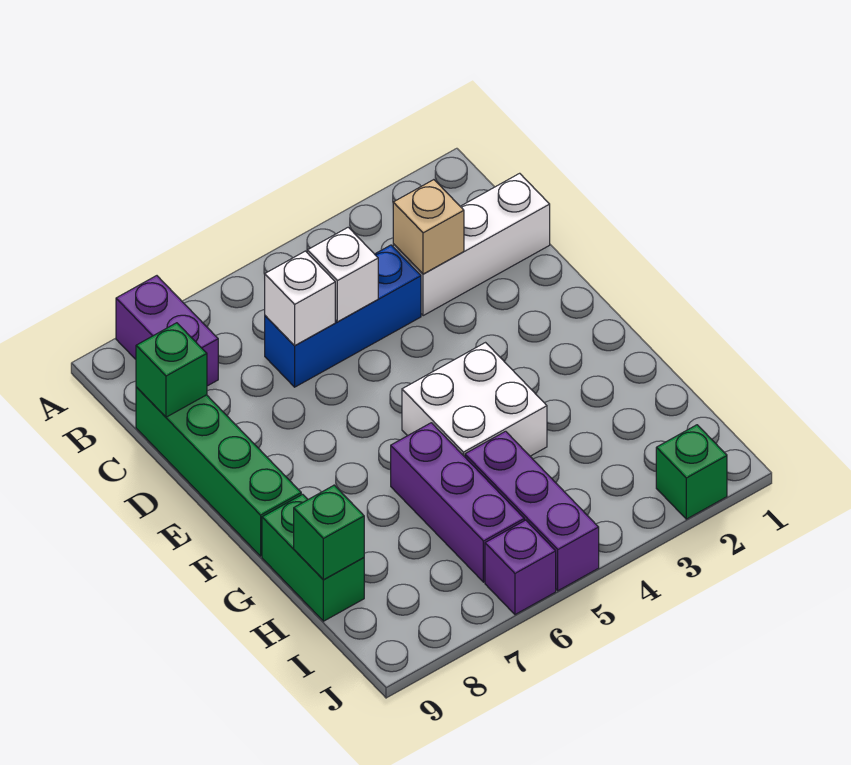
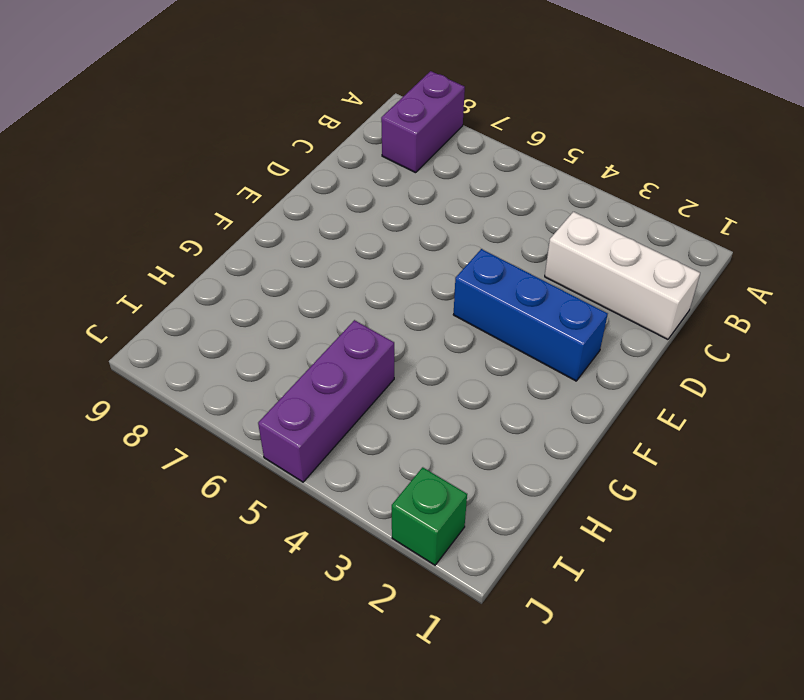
blue 1x3 brick [453,249,608,381] -> blue 1x3 brick moved to [265,245,421,387]
none -> green 1x4 brick [136,387,301,556]
none -> white 2x2 brick [402,343,547,457]
none -> purple 1x3 brick [391,423,524,582]

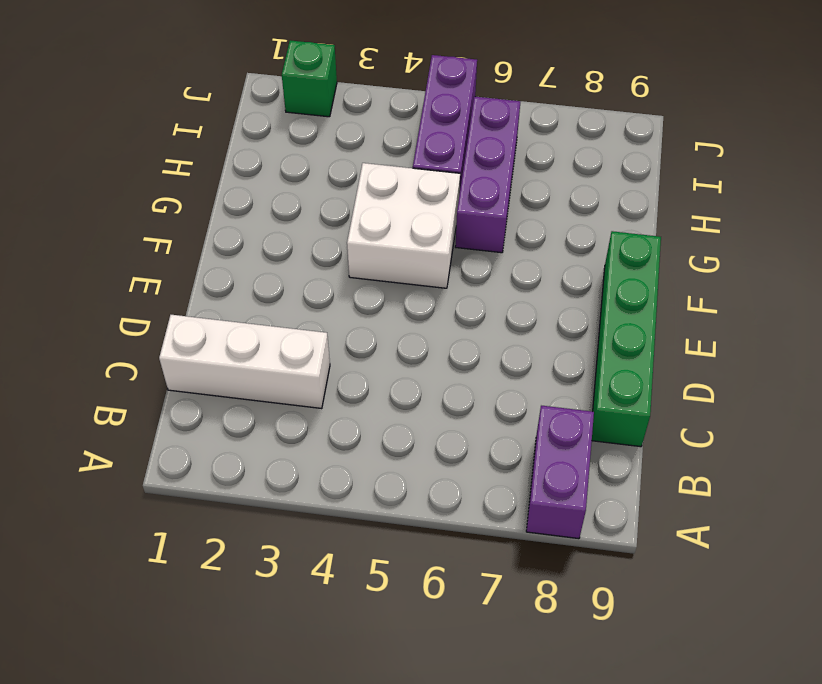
none -> blue 1x3 brick [265,245,421,387]
none -> green 1x2 brick [262,494,364,621]
none -> purple 1x1 brick [485,520,556,615]

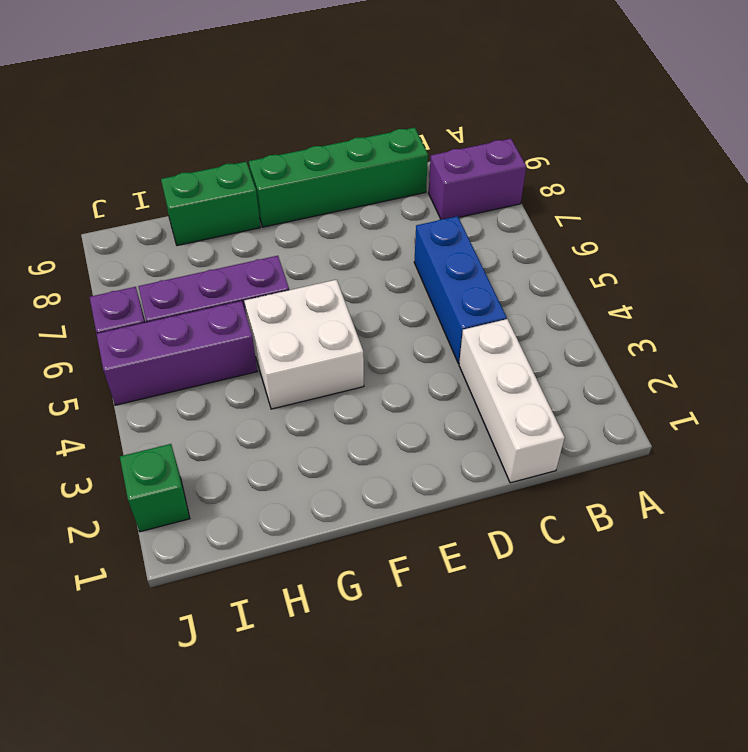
none -> tan 1x1 brick [393,180,464,274]
none -> white 1x1 brick [307,227,378,322]
none -> white 1x1 brick [265,251,335,346]

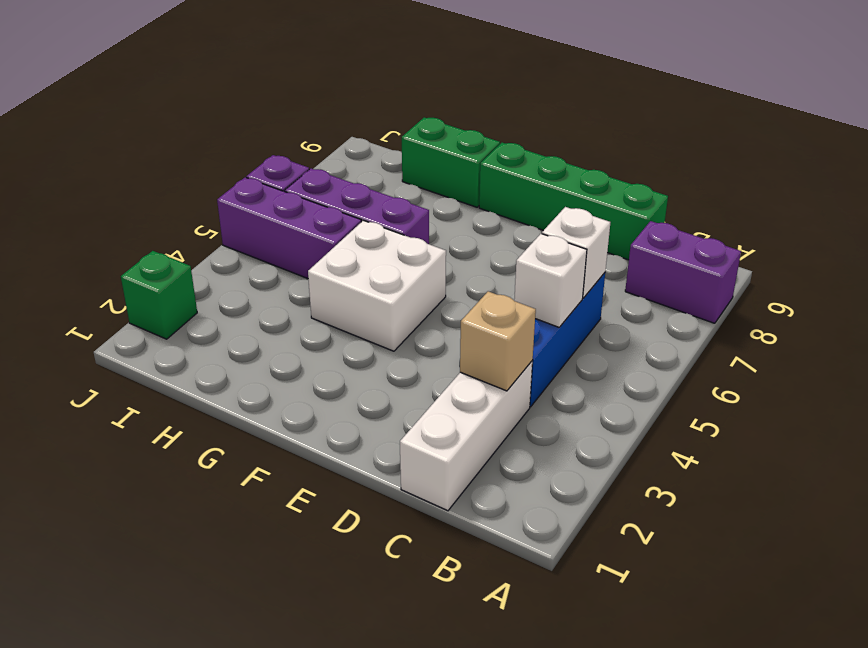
none -> green 1x1 brick [136,323,207,417]
none -> green 1x1 brick [294,485,364,580]

